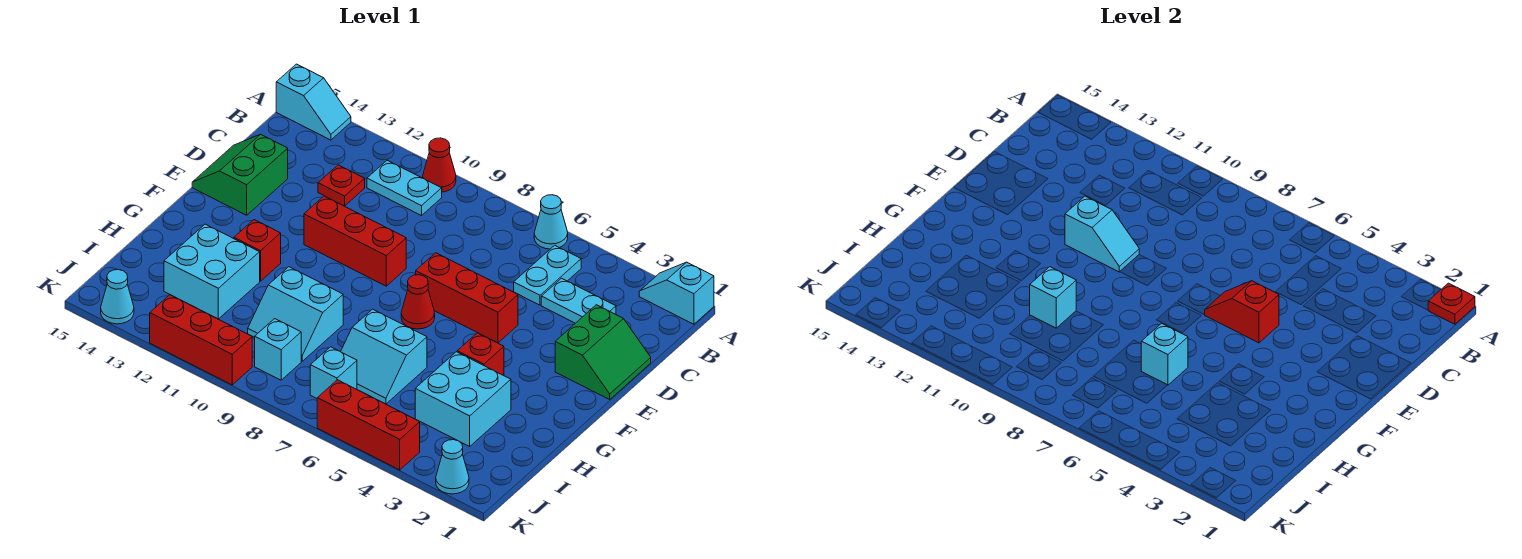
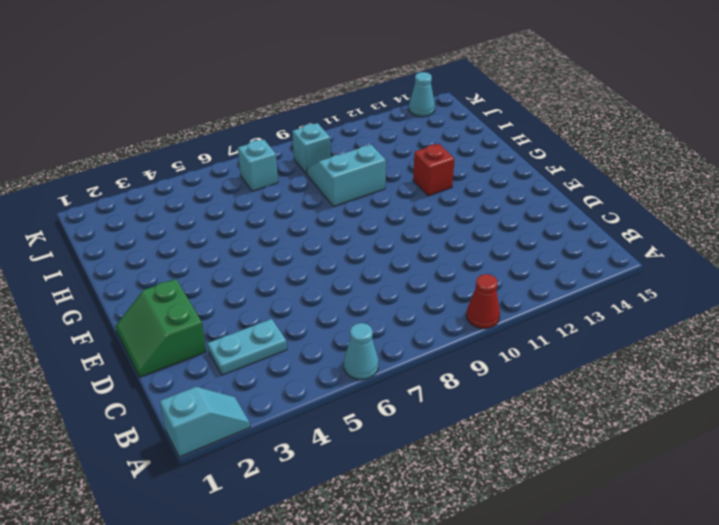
none -> cyan 1x2 slope [276,64,351,140]
none -> cyan 1x2 plate [514,245,581,305]
none -> cyan 1x2 plate [367,160,442,216]
none -> red 1x1 plate [318,165,365,206]

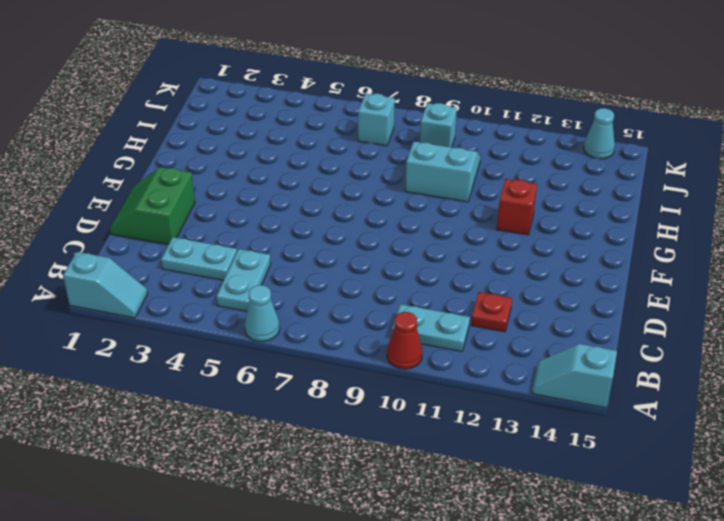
none -> green 2x2 slope [192,134,288,215]
none -> red 1x3 brick [416,253,518,343]
none -> red 1x3 brick [304,196,406,286]
none -> red 1x1 cone [401,275,435,329]

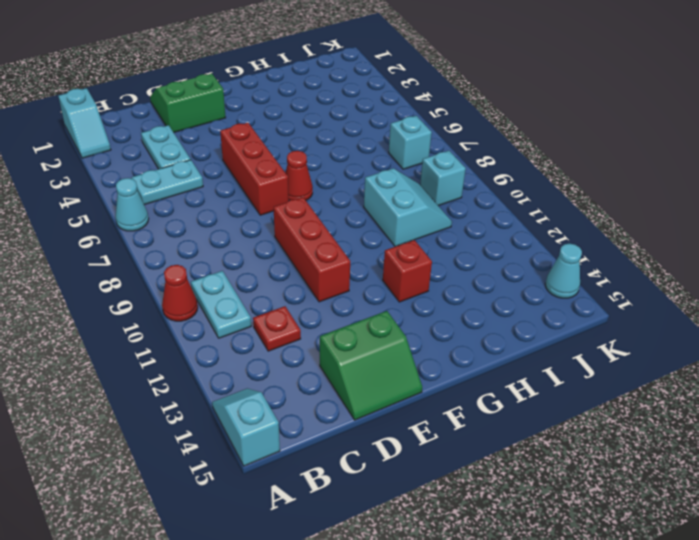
none -> red 1x1 brick [457,333,504,376]
none -> cyan 2x2 brick [415,352,511,446]
none -> cyan 2x2 slope [341,309,427,404]
none -> cyan 2x2 brick [164,224,260,319]

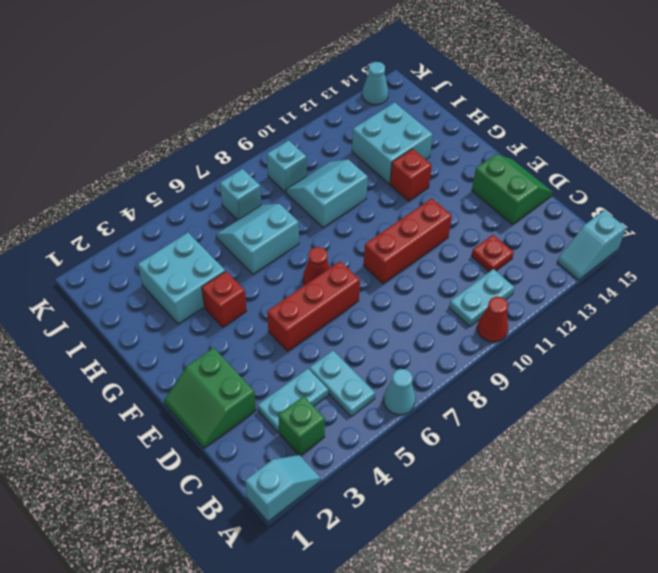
green 1x1 brick [278,396,325,456] -> none
none -> cyan 1x1 cone [436,440,469,494]
none -> red 1x3 brick [317,380,420,470]
none -> red 1x3 brick [150,295,252,385]
none -> red 1x1 plate [1428,283,1475,324]

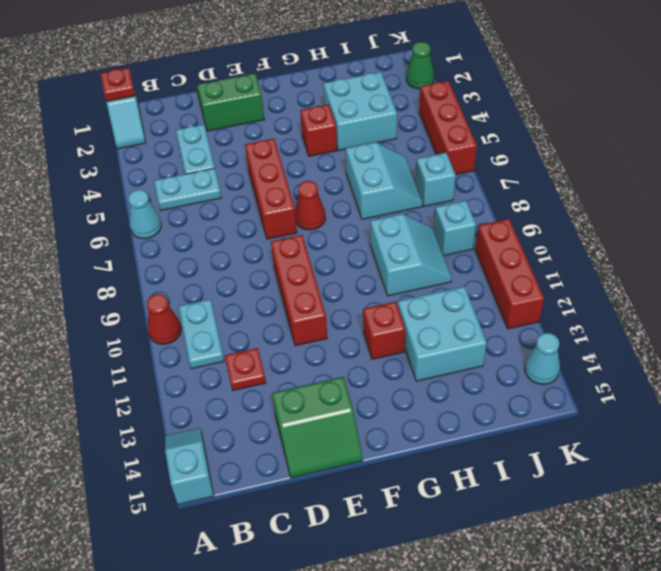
green 1x1 cone [406,42,434,89] -> cyan 1x1 cone [436,440,469,494]
none -> red 1x2 slope [1205,281,1279,343]
none -> cyan 1x2 slope [1065,196,1139,272]
none -> cyan 1x1 brick [1141,323,1188,385]
none -> cyan 1x1 brick [1030,267,1076,328]

